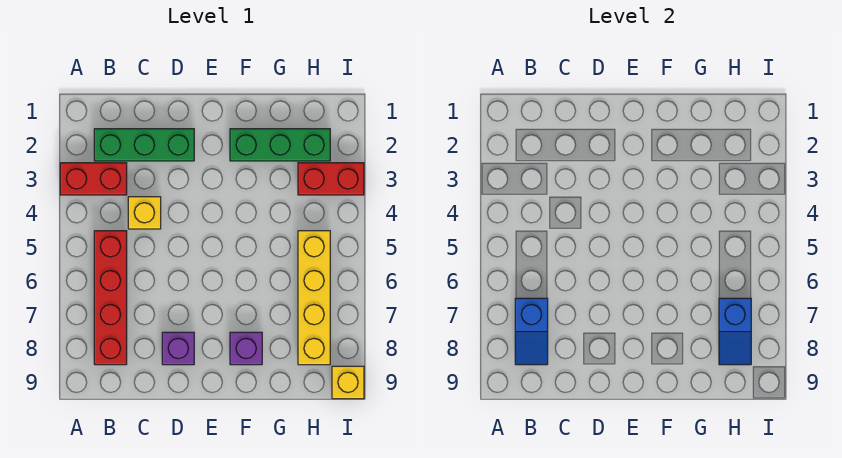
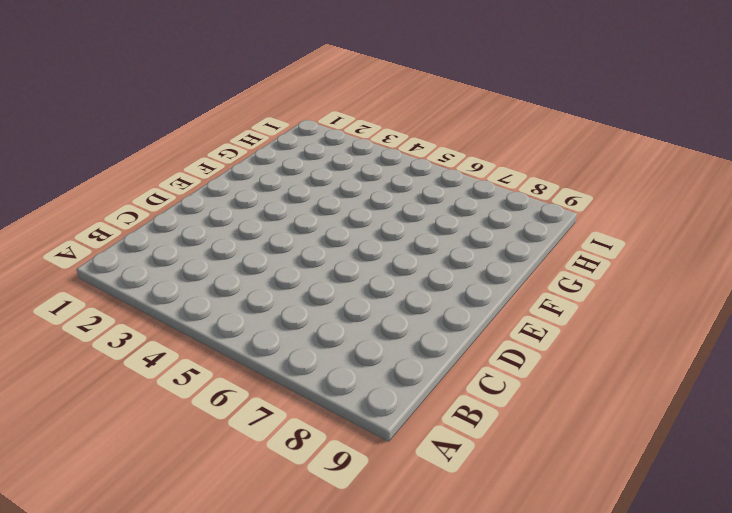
none -> red 1x2 brick [60,163,127,195]
none -> green 1x3 brick [94,129,194,161]
none -> red 1x4 brick [94,231,127,365]

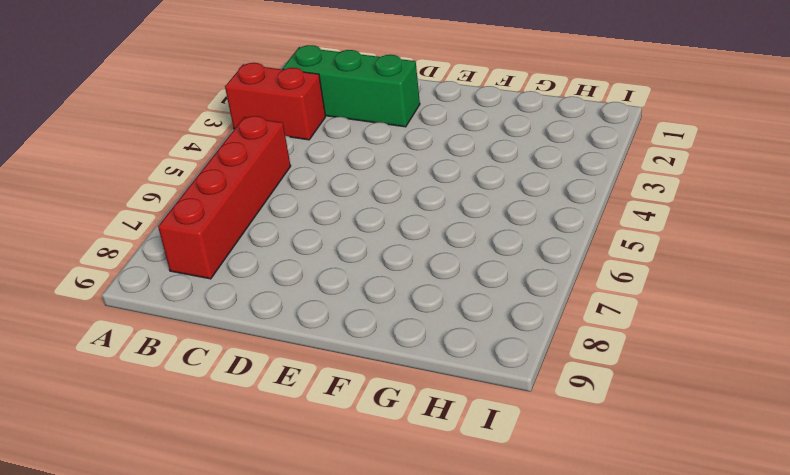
none -> yellow 1x1 brick [128,197,161,229]
none -> purple 1x1 brick [162,332,194,365]
none -> green 1x3 brick [230,129,330,161]

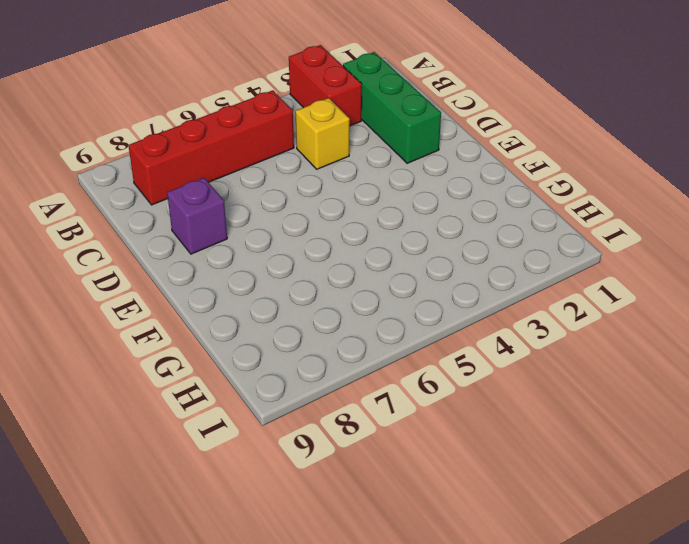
none -> green 1x3 brick [230,129,330,161]
none -> purple 1x1 brick [230,332,262,365]
none -> red 1x2 brick [298,163,364,195]

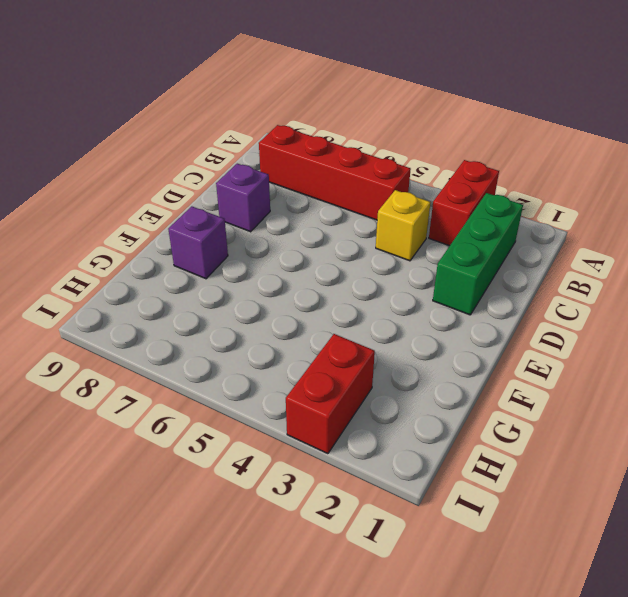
none -> green 1x3 brick [230,129,330,161]
none -> yellow 1x4 brick [298,231,330,365]
none -> yellow 1x1 brick [332,366,364,399]

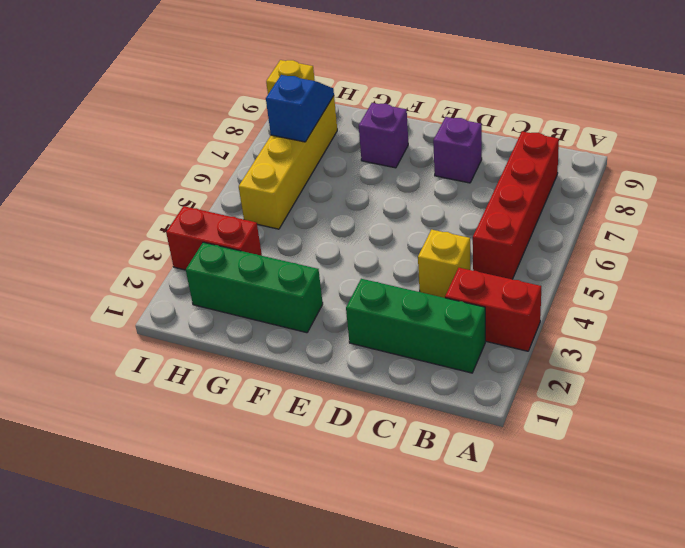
none -> blue 1x2 slope [515,298,548,365]

